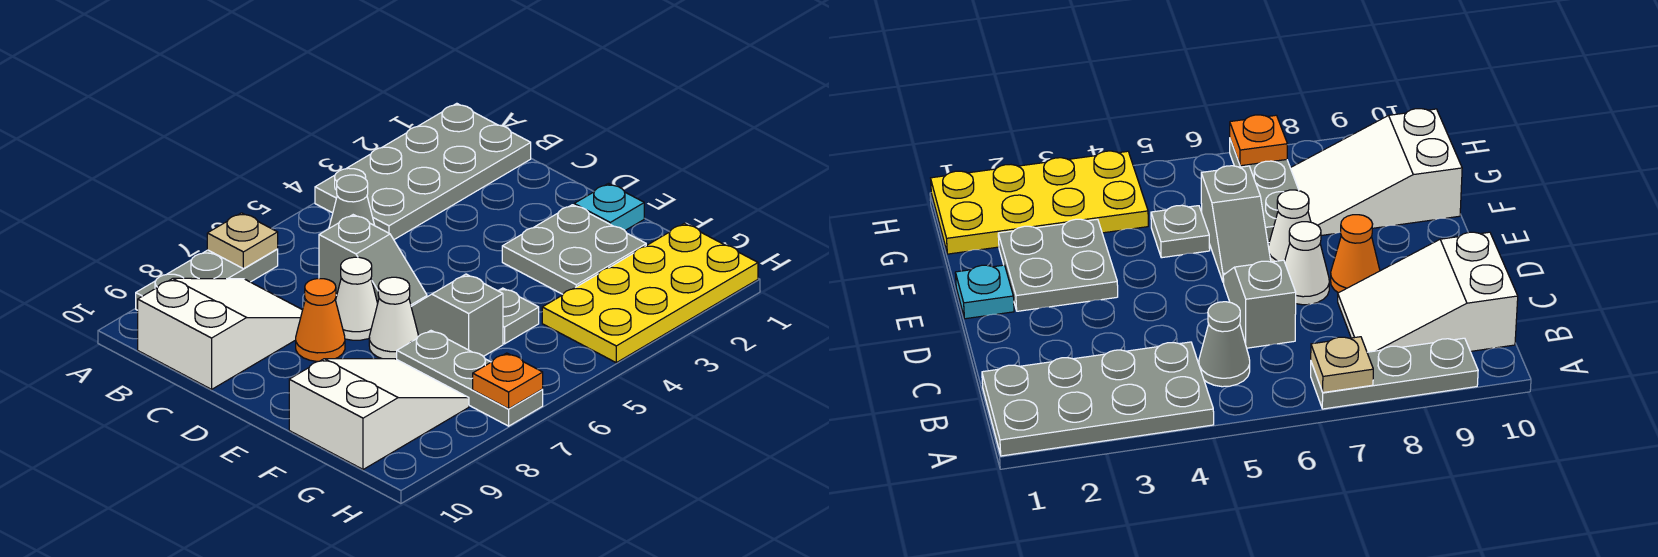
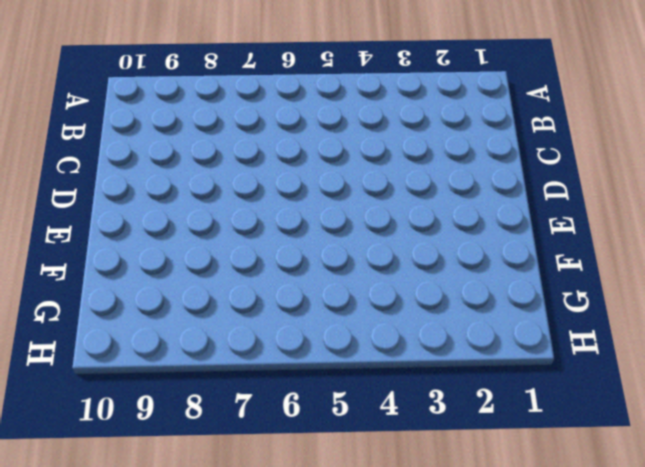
none -> grey 2x4 plate [315,103,531,239]
none -> grey 1x3 plate [136,249,278,310]
none -> grey 1x1 cone [329,175,375,228]

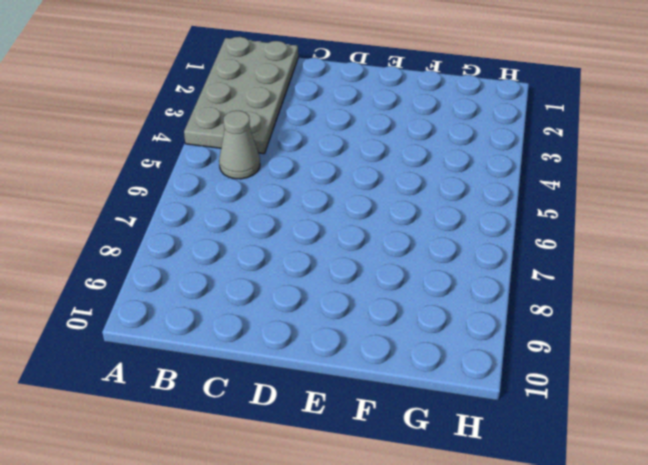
none -> grey 1x3 plate [136,249,278,310]
none -> white 2x3 slope [138,278,302,389]
none -> grey 1x2 slope [319,215,427,306]

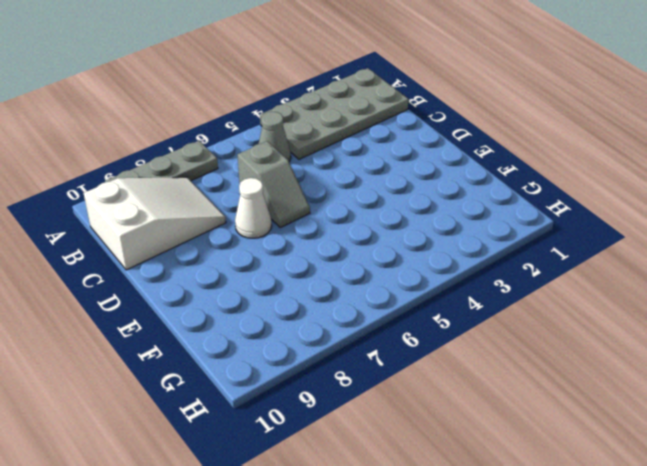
none -> orange 1x1 cone [296,278,345,362]
none -> cyan 1x1 plate [574,184,644,230]
none -> grey 2x2 plate [502,205,646,294]

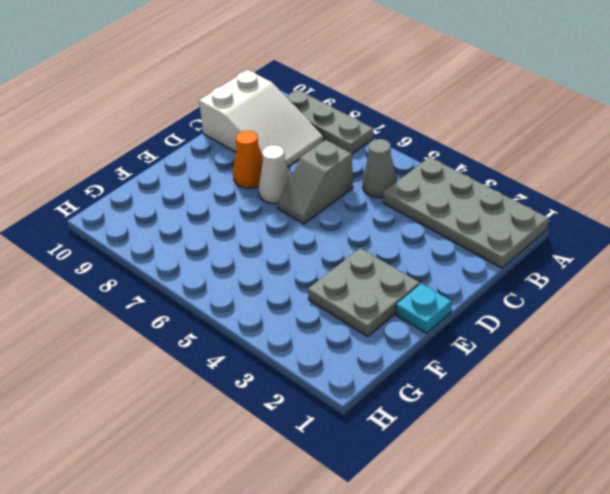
none -> grey 1x2 slope [411,274,503,356]
none -> white 1x1 cone [369,277,418,359]
none -> grey 1x1 plate [498,288,539,344]

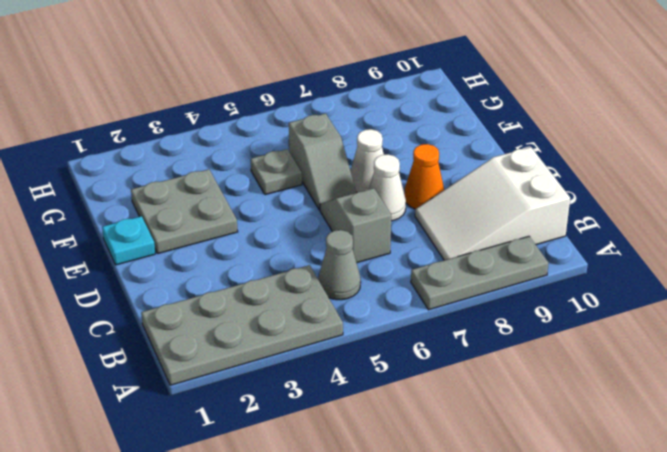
none -> grey 1x3 plate [397,331,543,426]
none -> white 2x3 slope [289,359,469,470]
none -> yellow 2x4 plate [542,224,758,363]

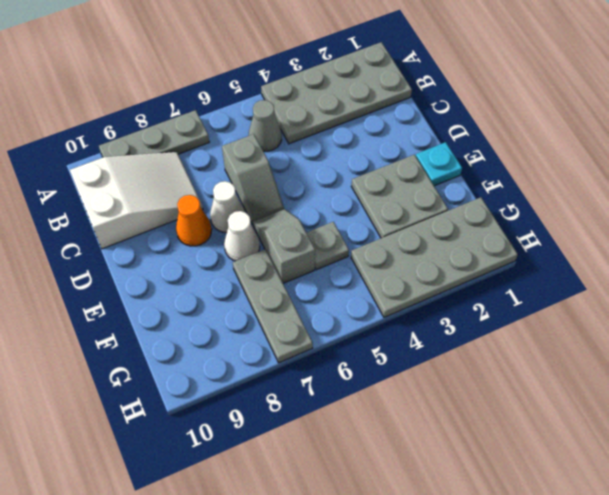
grey 2x4 plate [351,197,518,317] -> yellow 2x4 plate [542,224,758,363]
none -> white 2x3 slope [289,359,469,470]
none -> tan 1x1 plate [207,213,278,269]
none -> orange 1x1 plate [473,353,543,409]

